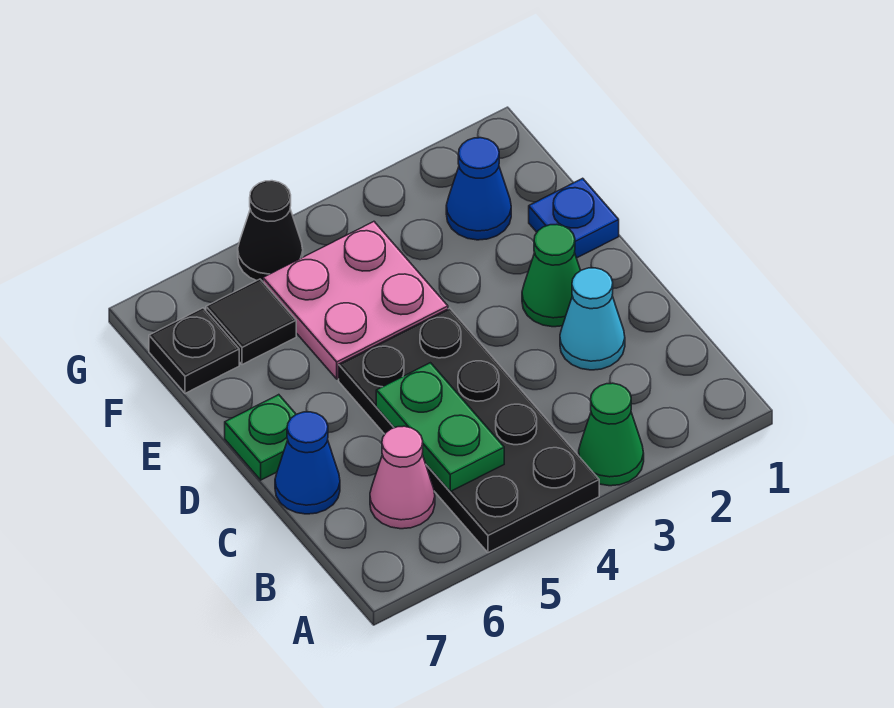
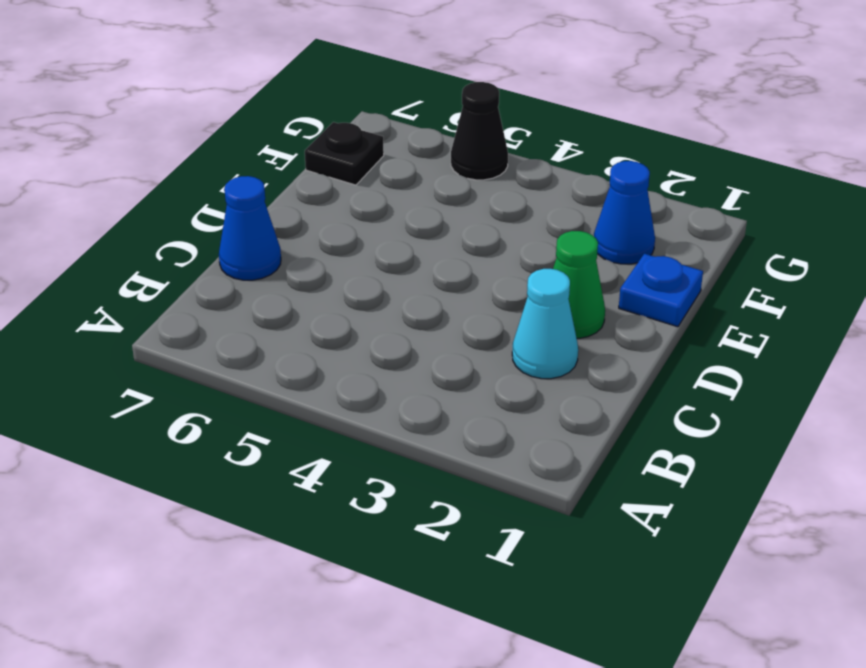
none -> green 1x1 cone [579,383,644,486]
none -> black 2x4 plate [339,308,599,553]
none -> pink 1x1 cone [370,426,435,529]

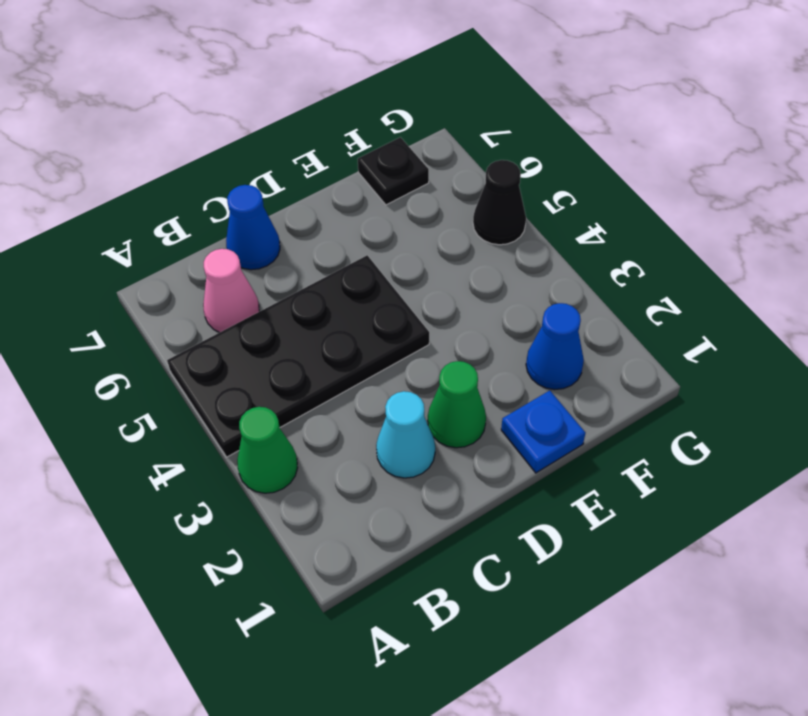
none -> green 1x1 plate [225,395,296,480]
none -> pink 2x2 plate [263,222,448,379]
none -> black 1x1 tile [206,279,296,365]

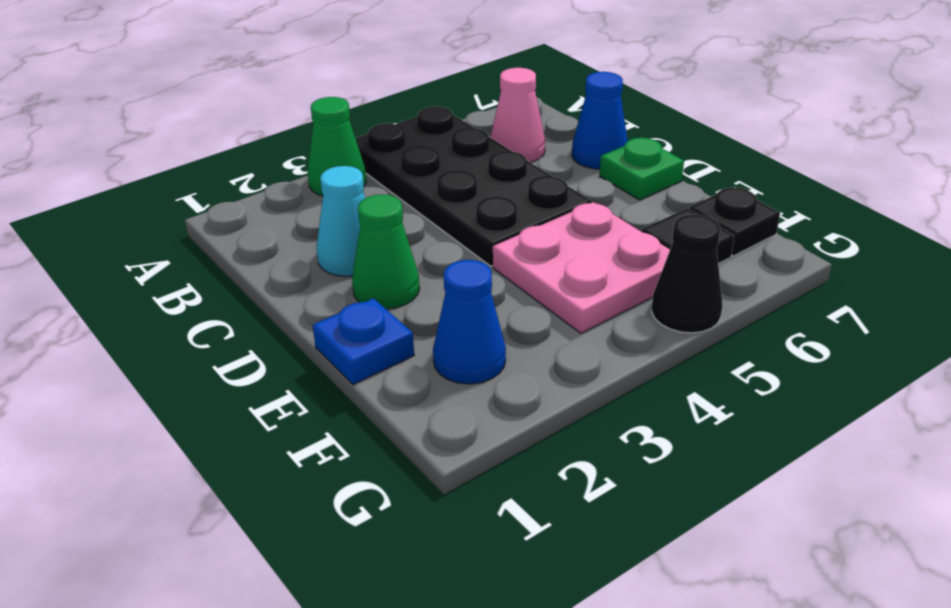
none -> green 1x2 plate [376,363,504,491]

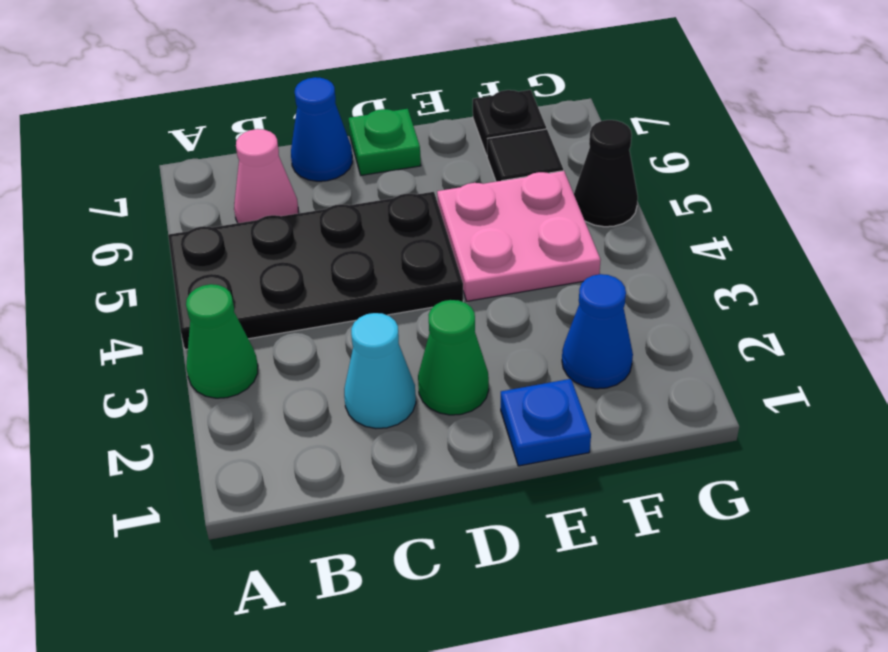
none -> green 1x2 plate [376,363,504,491]

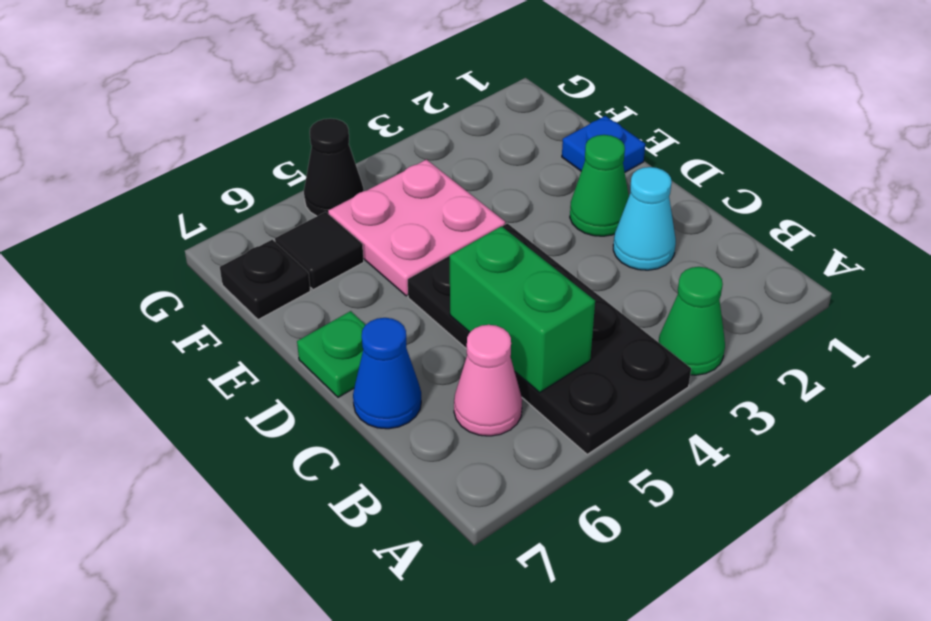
green 1x2 brick [450,226,595,392] -> green 1x2 plate [376,363,504,491]
none -> blue 1x1 cone [446,138,511,240]

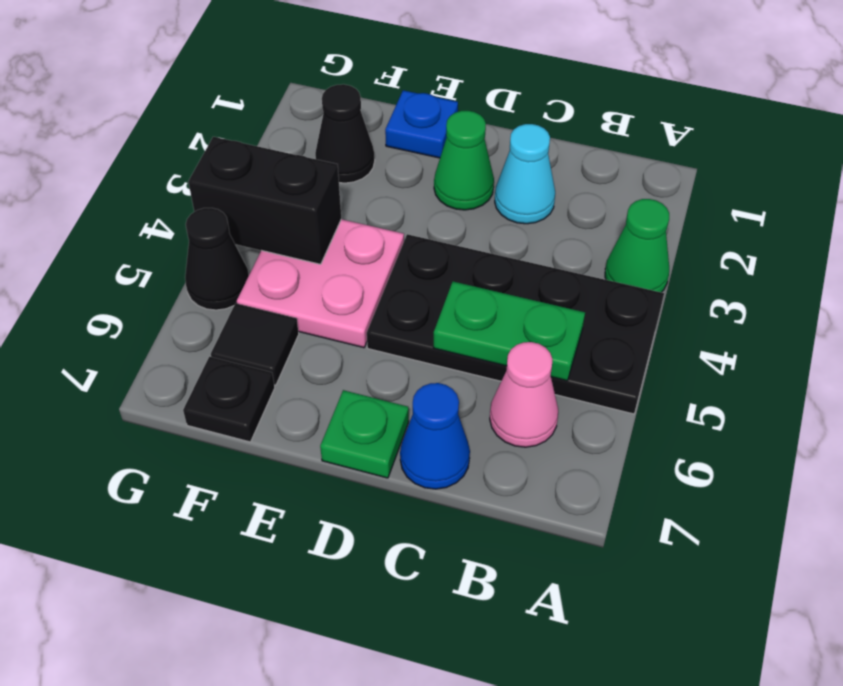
black 1x1 cone [315,84,375,183] -> blue 1x1 cone [446,138,511,240]
black 1x2 brick [188,137,341,264] -> none

